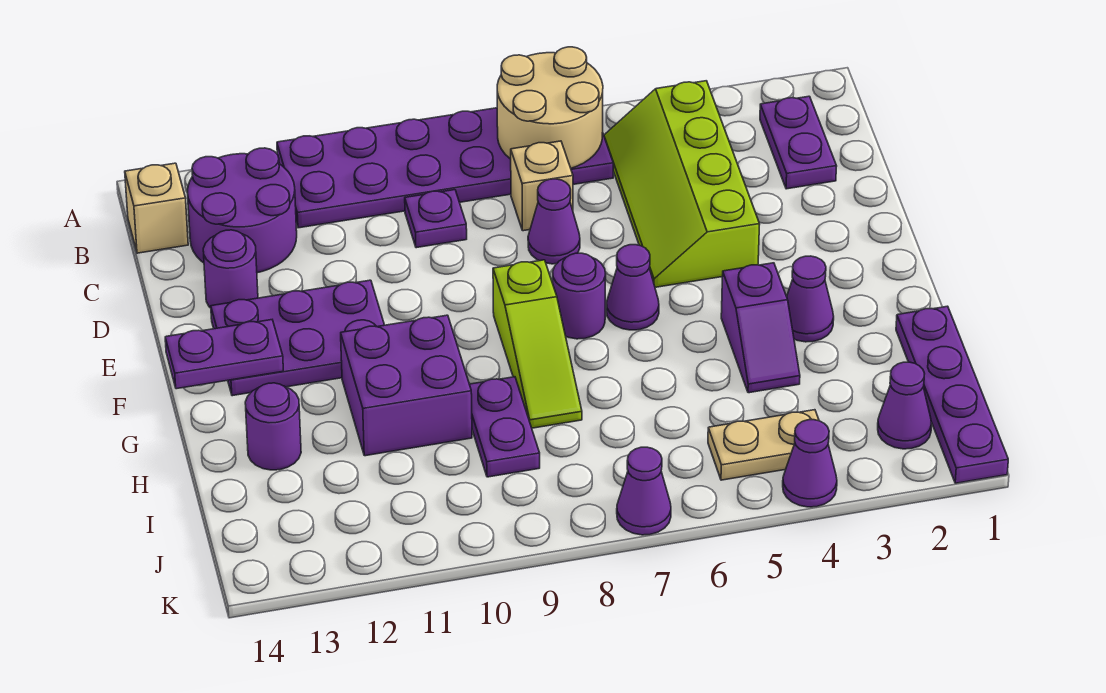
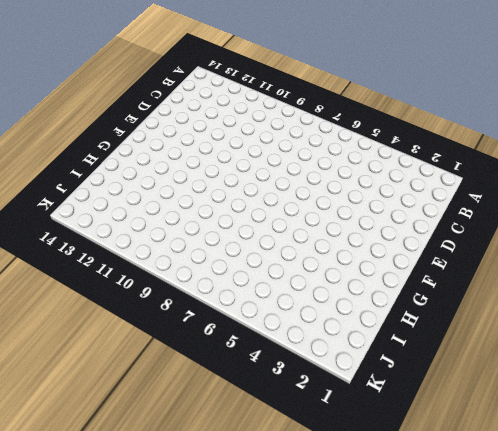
none -> purple 2x6 plate [277,108,613,228]
none -> purple 1x2 plate [760,96,837,189]
none -> lime 2x4 slope [604,81,760,287]

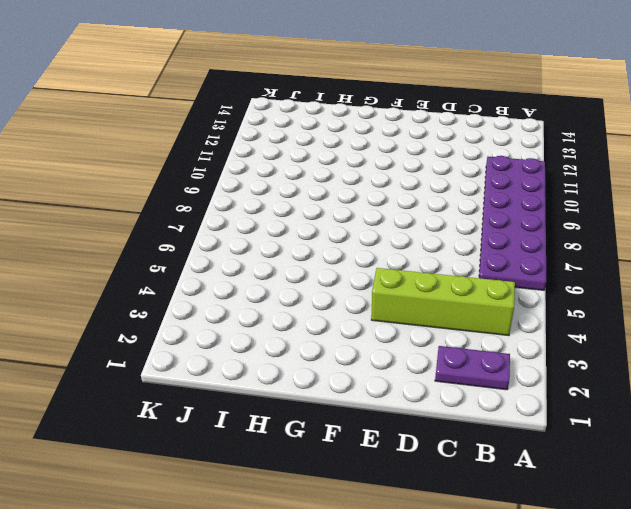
none -> purple 2x2 round brick [187,148,297,273]
none -> tan 1x1 brick [125,163,188,253]
none -> tan 1x1 brick [511,141,573,231]

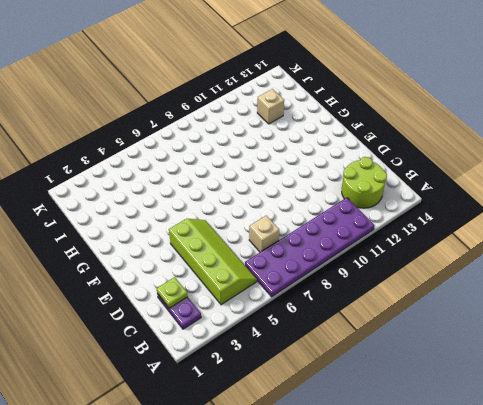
lime 2x2 round brick [342,157,387,208] -> purple 2x2 round brick [187,148,297,273]
lime 1x1 plate [156,277,188,308] -> none
tan 1x1 brick [257,89,284,124] -> tan 1x1 brick moved to [125,163,188,253]
none -> purple 1x1 plate [405,190,467,248]
none -> purple 1x1 cone [528,179,580,264]
none -> purple 1x1 round brick [203,230,258,308]

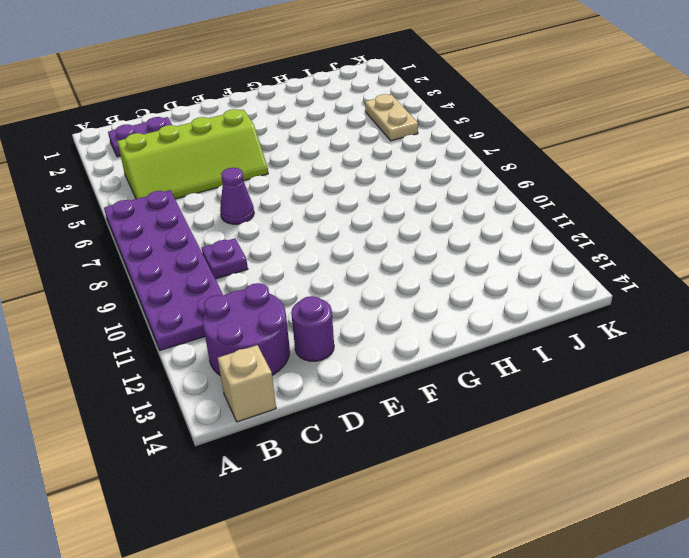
none -> tan 1x1 brick [511,141,573,231]
none -> purple 2x3 plate [211,280,384,396]
none -> purple 1x1 cone [606,245,659,330]

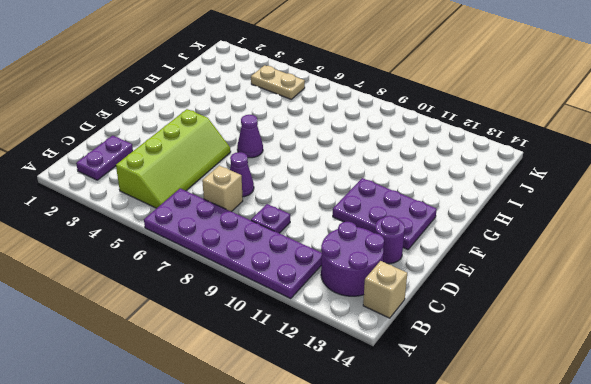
none -> purple 1x1 round brick [553,253,606,339]
none -> lime 1x3 slope [493,260,582,428]
none -> purple 1x1 cone [787,256,834,342]

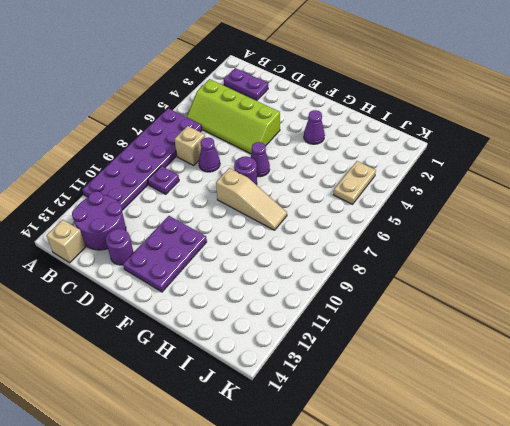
tan 1x3 slope [216,168,287,230] -> lime 1x3 slope [493,260,582,428]
none -> purple 1x2 slope [721,263,800,393]
none -> purple 2x2 brick [341,315,472,456]
none -> purple 1x4 plate [896,306,1008,483]

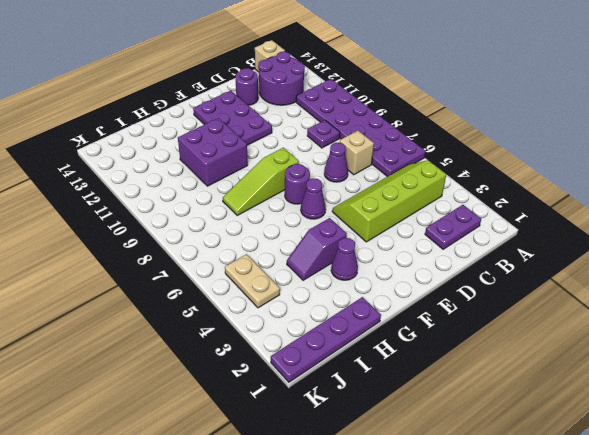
none -> purple 1x2 plate [469,377,540,477]
none -> purple 1x1 round brick [245,383,301,470]
none -> purple 1x1 cone [878,362,932,449]

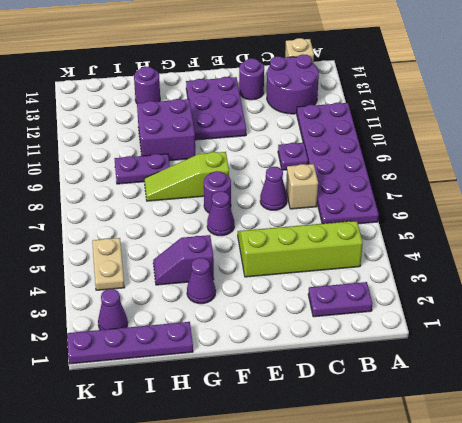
none -> purple 1x1 cone [783,420,837,507]
none -> purple 1x1 cone [617,447,671,535]
none -> tan 2x2 round brick [497,47,603,168]

